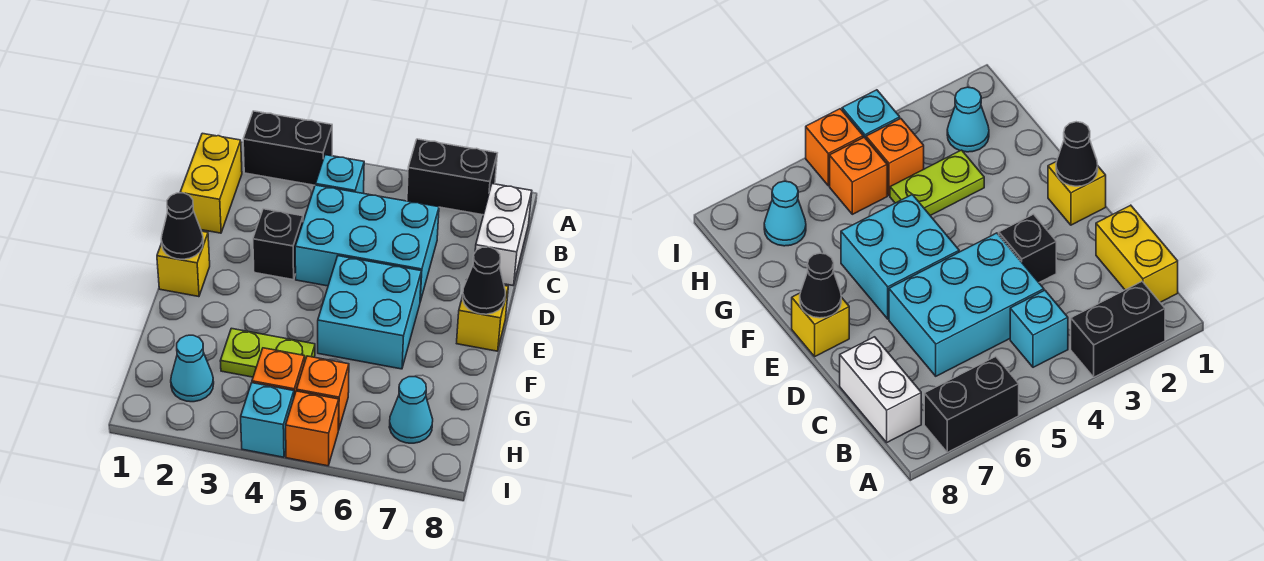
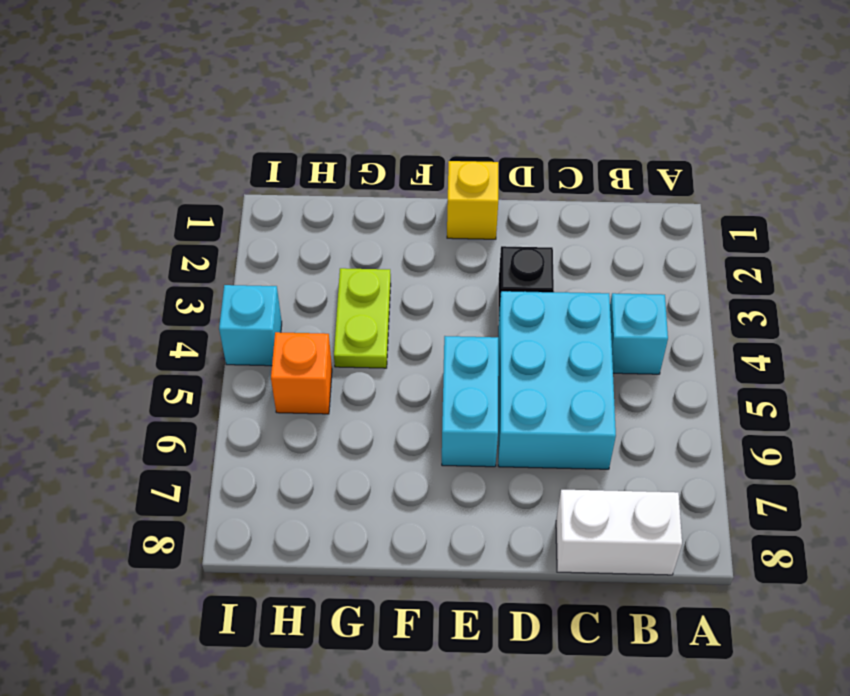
cyan 1x2 brick [442,336,498,467] -> cyan 2x2 brick [318,256,421,369]
none -> black 1x2 brick [243,111,332,185]
none -> black 1x2 brick [407,139,497,215]
none -> yellow 1x2 brick [180,133,242,233]

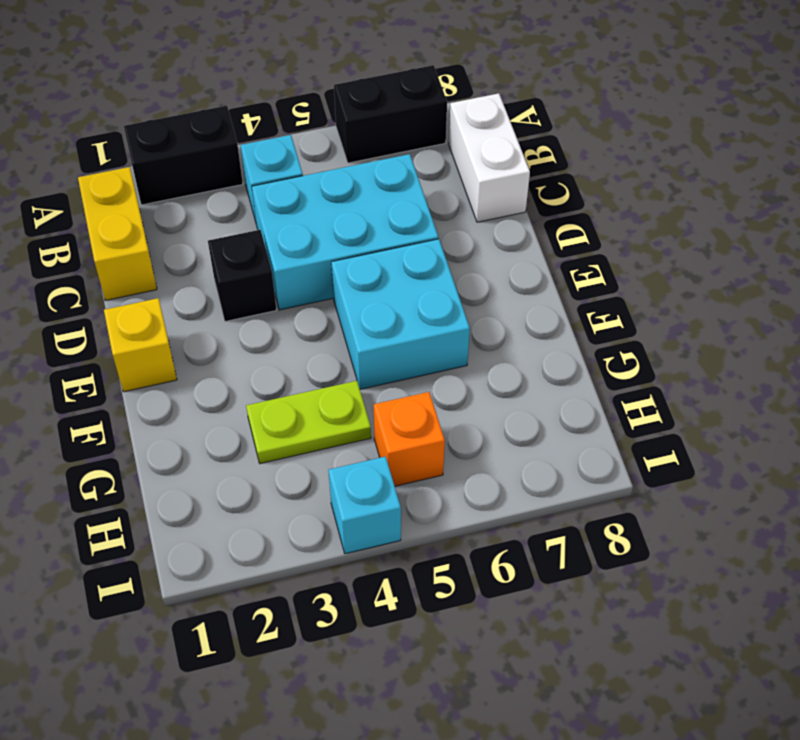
none -> yellow 1x1 brick [457,286,508,351]
none -> cyan 1x1 cone [171,335,214,402]
none -> orange 1x1 brick [252,348,305,396]

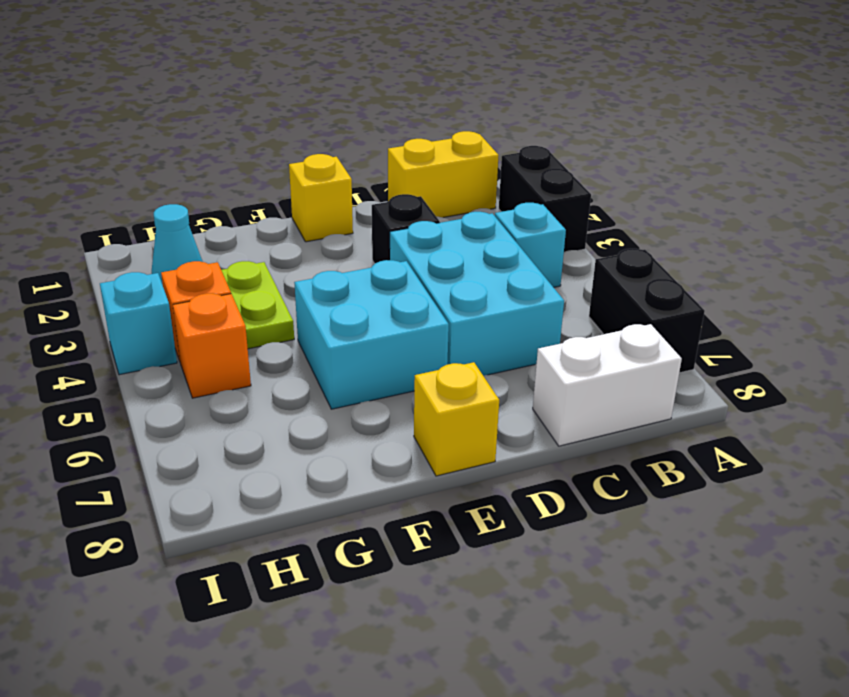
none -> cyan 1x1 cone [389,377,433,443]
none -> orange 1x1 brick [286,391,339,466]
none -> black 1x1 cone [161,193,203,259]

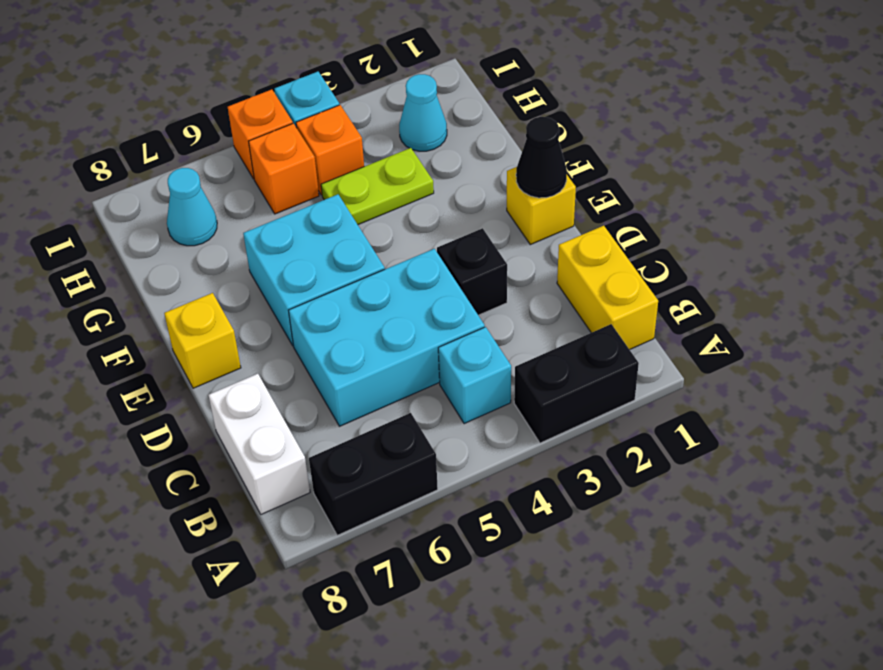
none -> black 1x1 cone [463,247,505,314]

